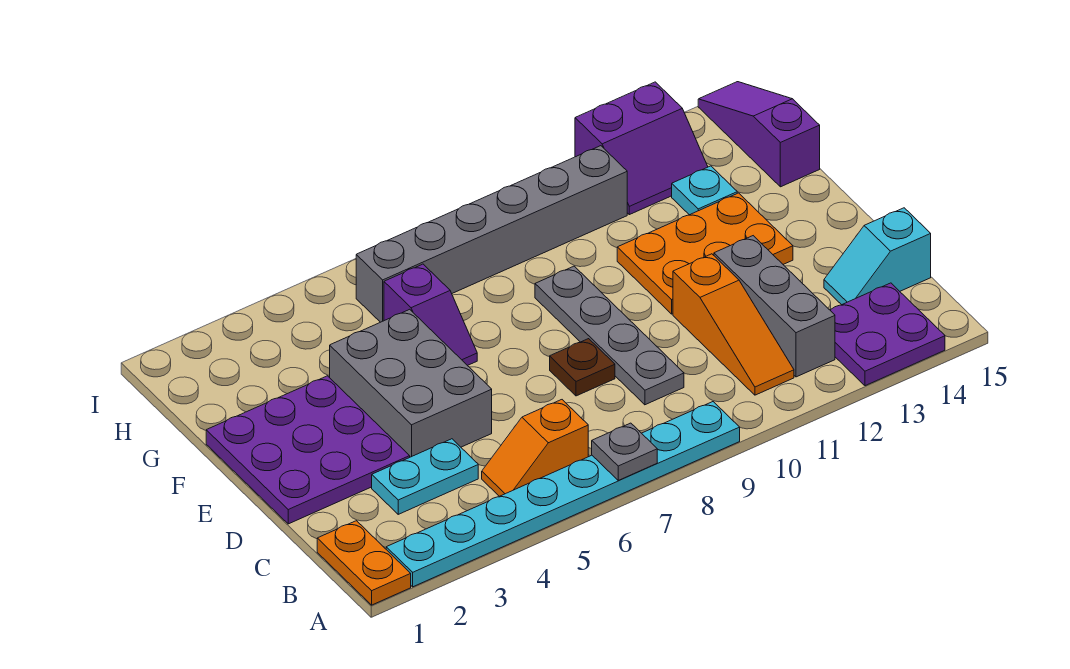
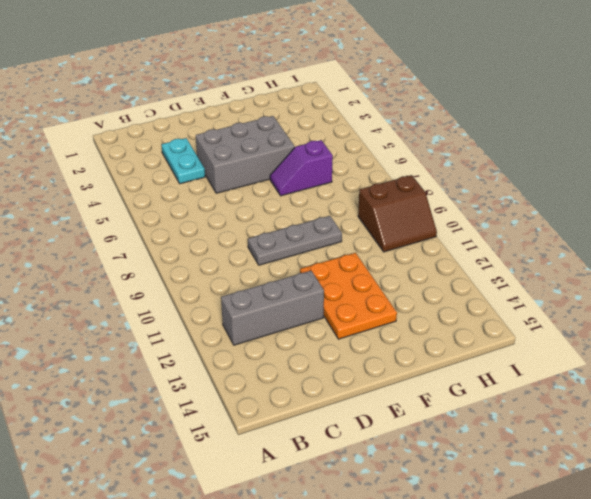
grey 1x3 plate [248,216,342,265] -> grey 1x4 plate [535,266,684,405]
brown 2x2 slope [358,175,437,252] -> grey 1x6 brick [356,146,627,322]
none -> orange 1x2 plate [317,521,411,605]
none -> cyan 1x8 plate [386,402,740,587]
none -> purple 2x2 plate [830,283,945,386]

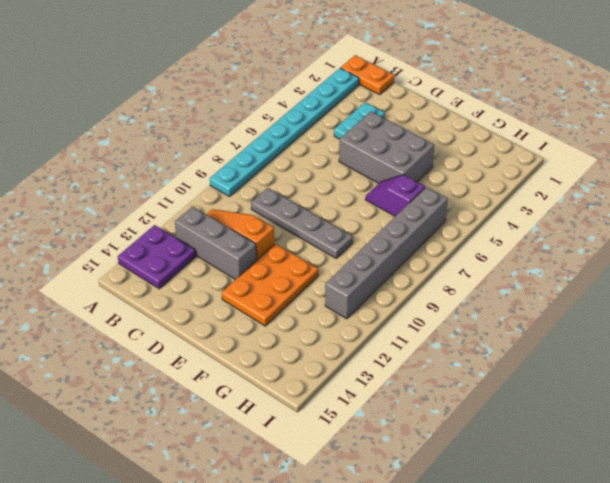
none -> orange 1x2 slope [482,400,588,496]
none -> cyan 1x2 slope [824,208,931,305]
none -> purple 3x3 plate [206,376,410,524]

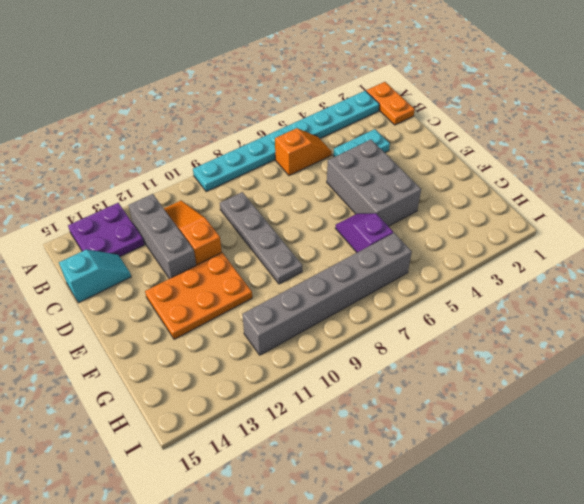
none -> purple 3x3 plate [206,376,410,524]
none -> brown 1x1 plate [550,339,615,396]
none -> cyan 1x1 plate [672,166,737,215]

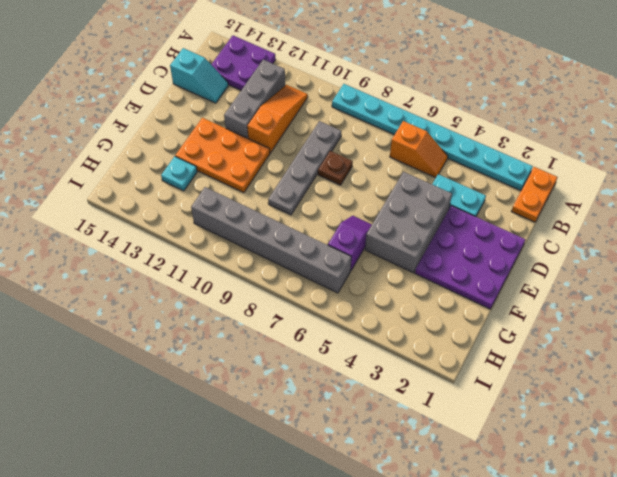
none -> purple 1x3 slope [698,82,820,187]
none -> purple 2x2 slope [575,82,708,215]
none -> grey 1x1 plate [592,423,657,480]

